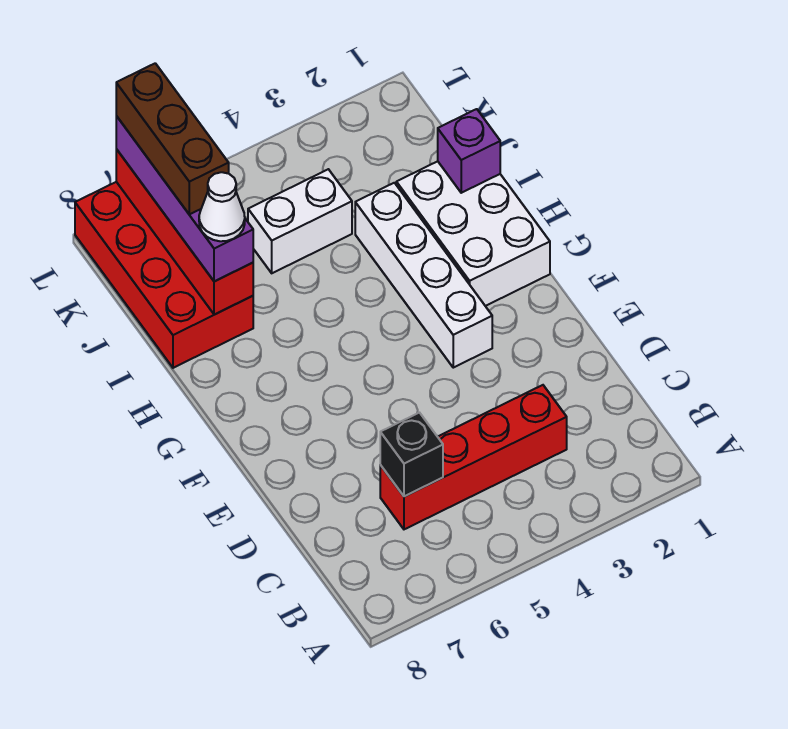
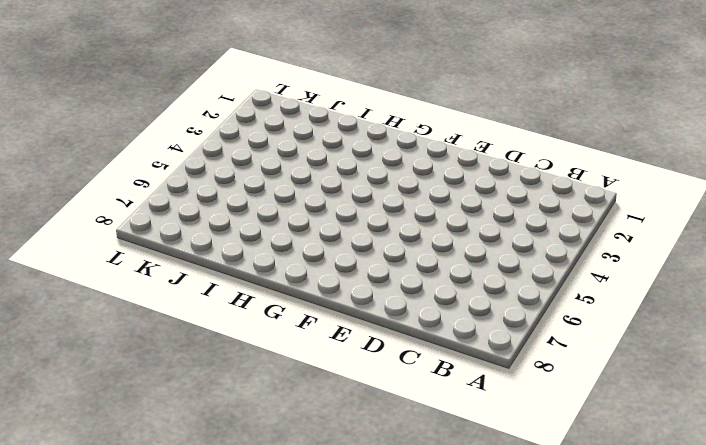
none -> red 1x4 brick [380,385,567,529]
none -> white 1x4 brick [355,183,492,368]

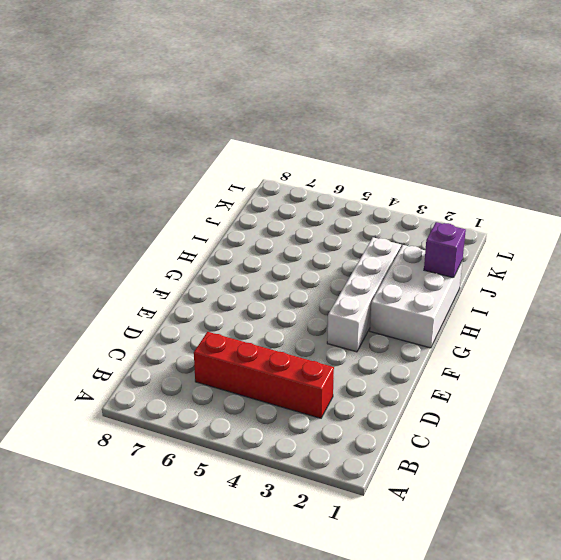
none -> red 2x4 brick [75,182,253,368]
none -> white 1x2 brick [248,169,352,273]

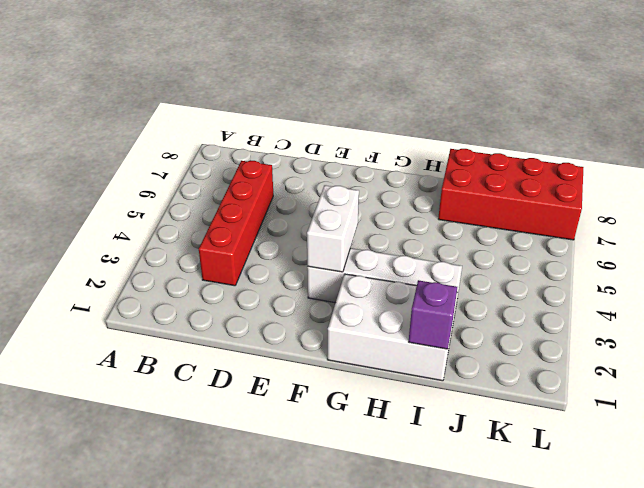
white 1x2 brick [307,185,359,272] -> white 1x2 brick moved to [248,169,352,273]
none -> black 1x1 brick [380,413,443,496]
none -> red 1x4 brick [116,149,253,315]

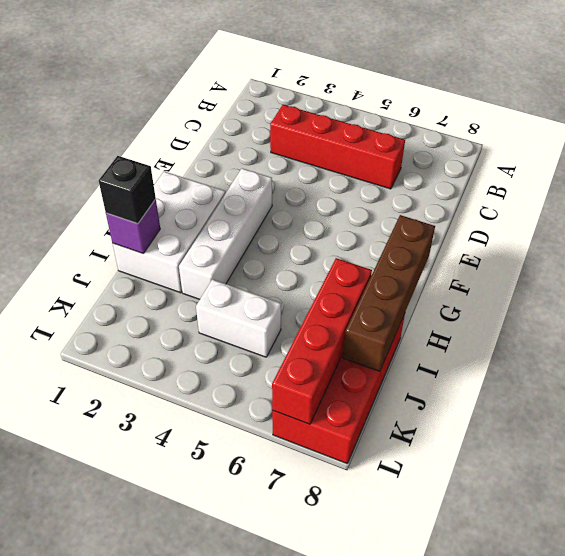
brown 1x4 brick [343,215,435,371] -> none
black 1x1 brick [99,156,156,224] -> black 1x1 brick moved to [380,413,443,496]
none -> purple 1x4 brick [116,116,253,282]
none -> white 1x1 cone [199,172,245,241]

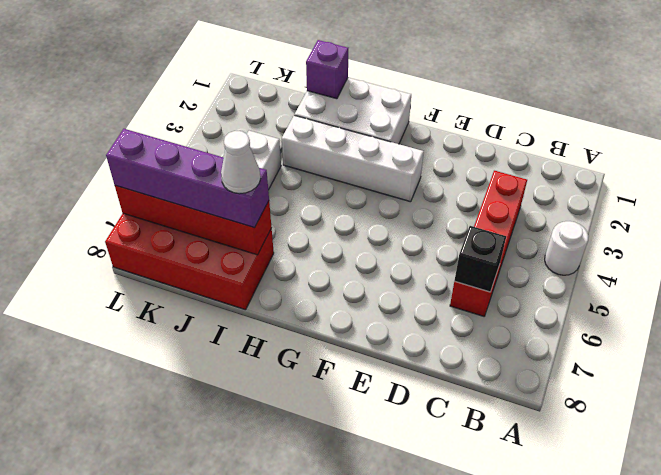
white 1x1 round brick [545,221,589,275] -> none
none -> brown 1x3 brick [116,63,229,214]

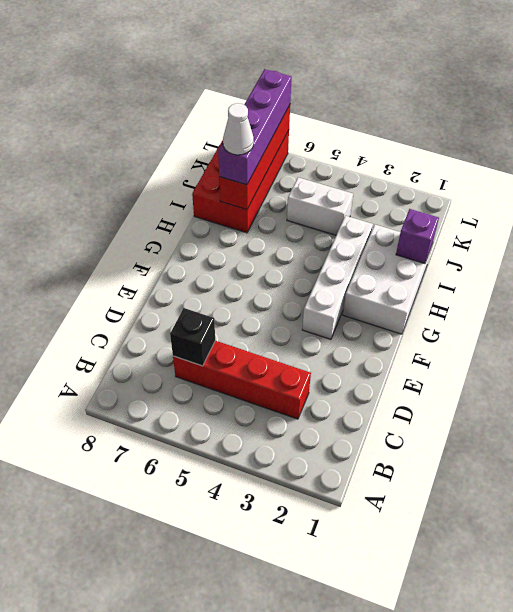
none -> brown 1x3 brick [116,63,229,214]

